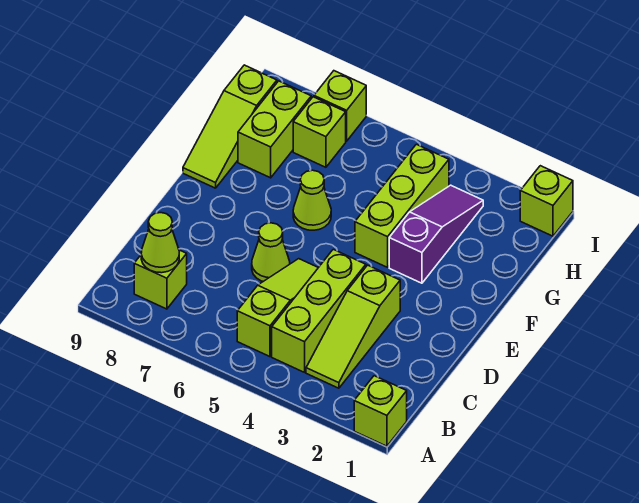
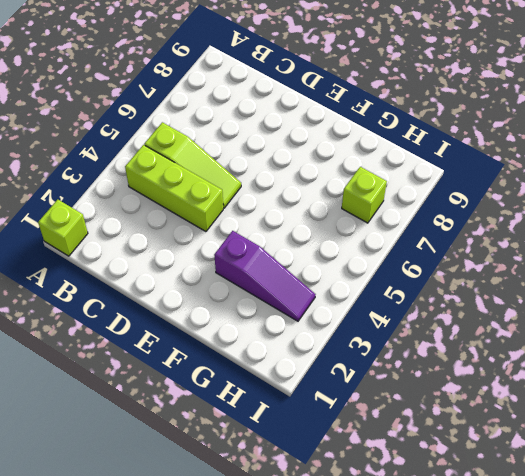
none -> lime 1x3 slope [306,265,400,388]
none -> lime 1x1 brick [134,250,187,309]
none -> lime 1x1 cone [252,223,290,281]

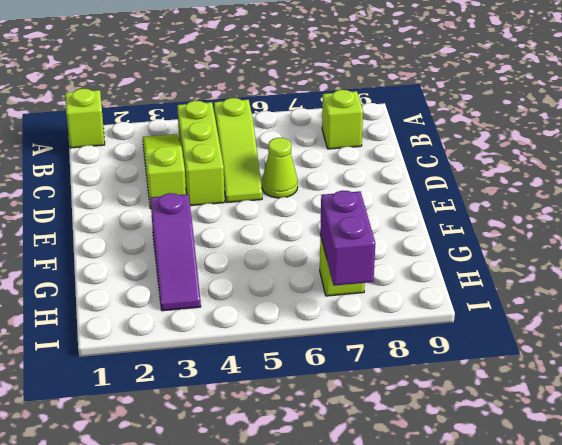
purple 1x2 brick [320,190,375,286] -> none
none -> lime 1x3 brick [355,144,449,267]
none -> lime 1x1 cone [293,170,331,230]
none -> lime 1x3 slope [183,65,277,188]

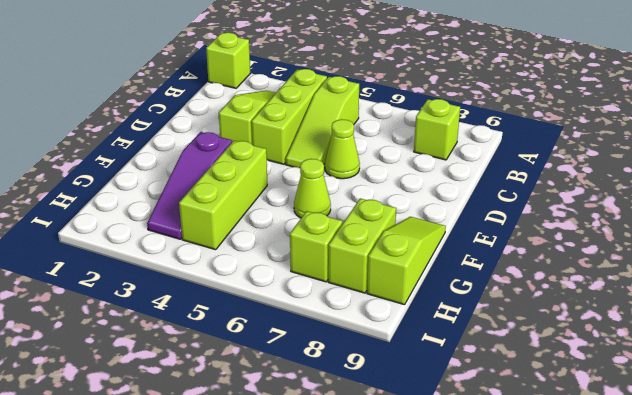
none -> lime 1x1 brick [520,166,573,236]
none -> lime 1x1 brick [314,71,366,141]
none -> lime 1x1 cone [141,213,179,273]

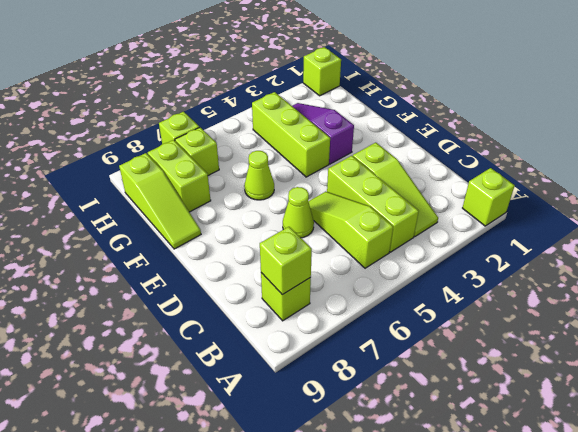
lime 1x1 brick [260,227,312,295] -> lime 1x1 cone [141,213,179,273]

